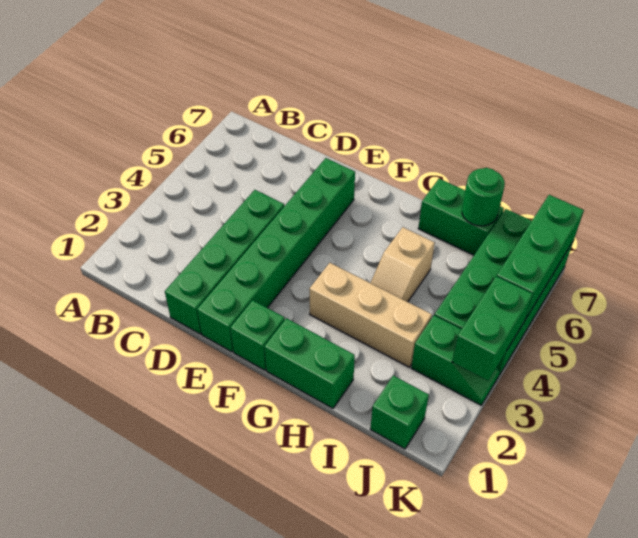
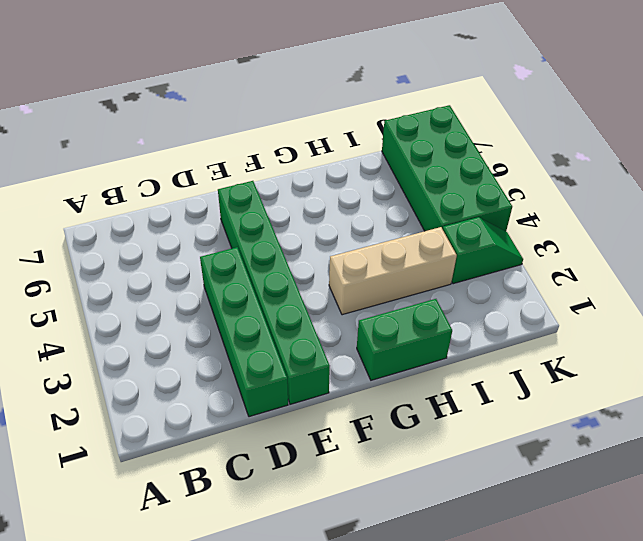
none -> green 1x1 brick [230,300,285,370]
none -> tan 1x2 slope [371,227,435,302]
none -> green 1x2 brick [418,179,504,255]

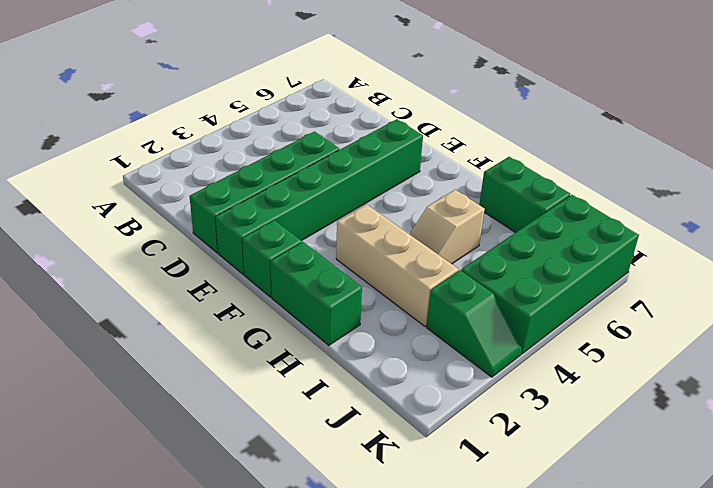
none -> green 1x1 brick [370,375,429,449]
none -> green 1x1 round brick [462,168,505,226]
none -> green 1x2 brick [452,276,533,381]

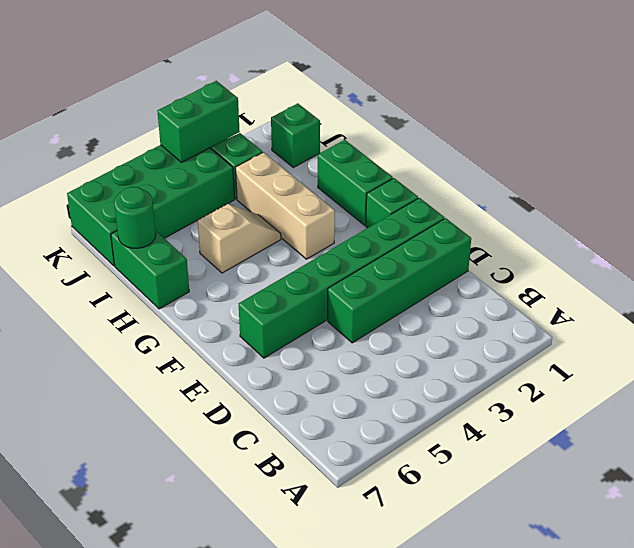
none -> green 1x3 brick [497,195,584,319]

